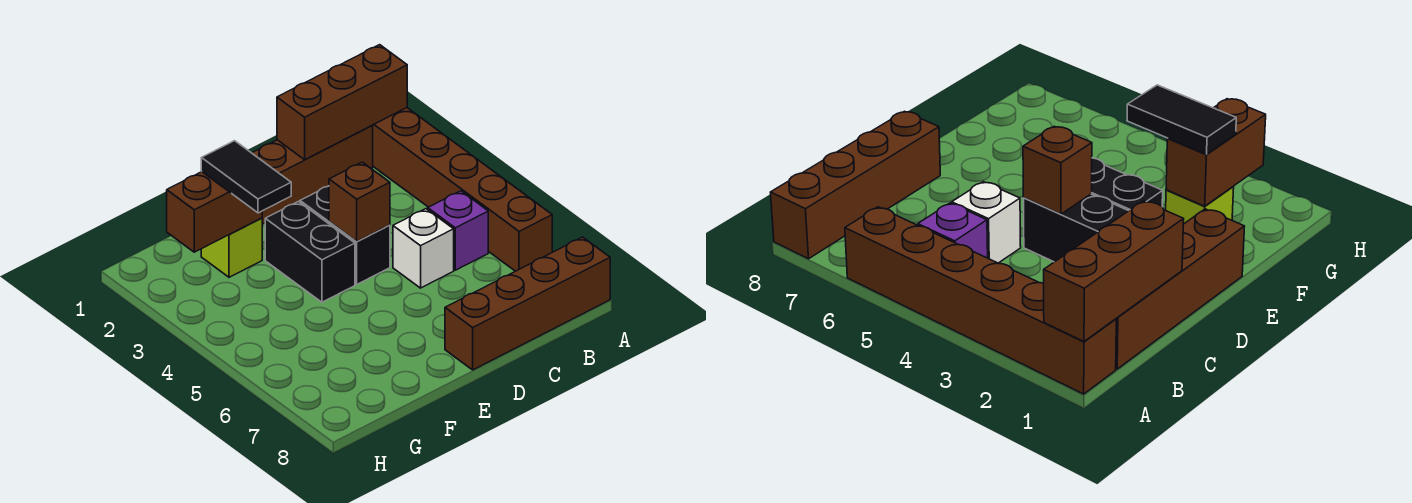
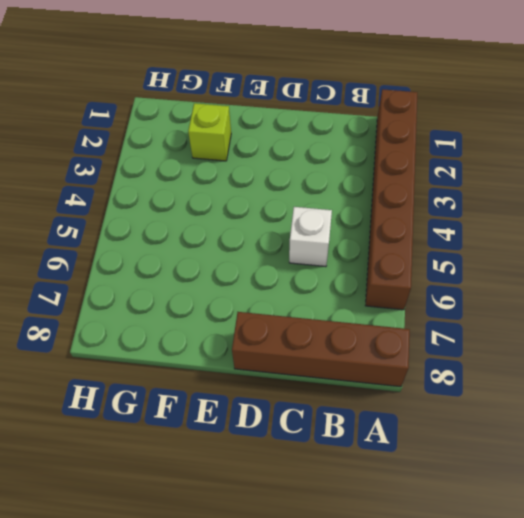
none -> brown 1x4 brick [252,126,373,224]
none -> purple 1x1 brick [428,191,488,270]
none -> black 1x2 brick [300,186,390,284]

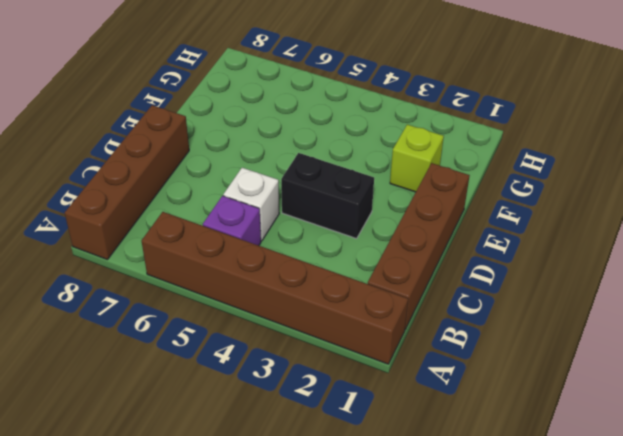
none -> black 1x2 brick [265,201,355,302]
none -> brown 1x3 brick [277,45,407,160]
none -> brown 1x1 brick [329,162,390,242]

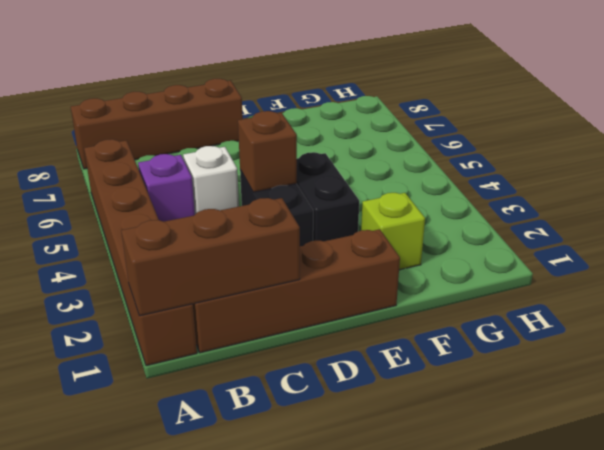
none -> brown 1x2 brick [167,172,262,252]
none -> black 1x2 tile [201,141,291,213]

